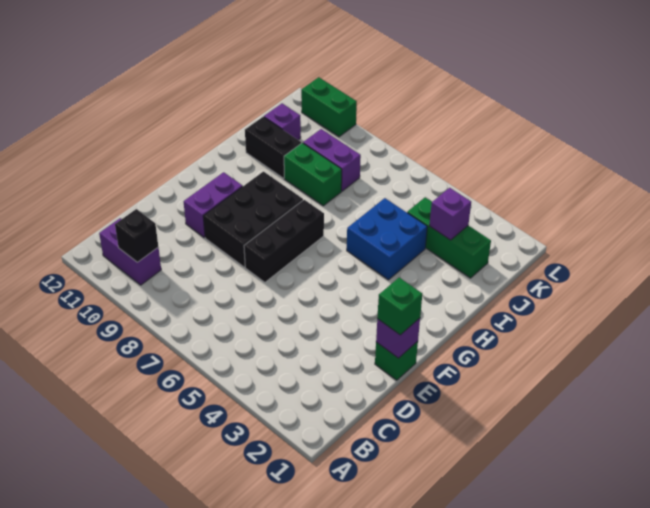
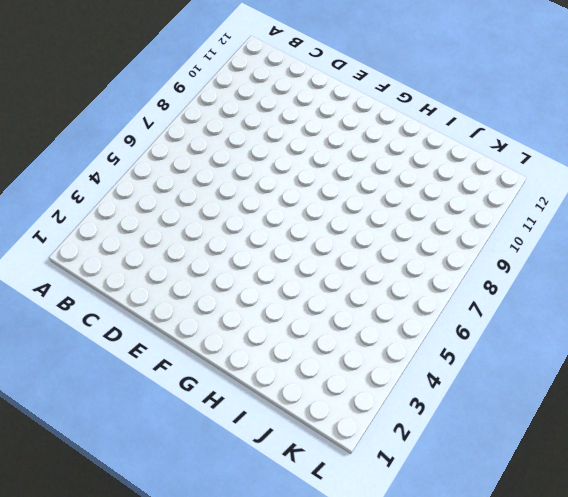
none -> purple 1x2 brick [99,218,161,285]
none -> green 1x1 brick [375,341,418,380]
none -> black 1x3 brick [244,200,324,282]

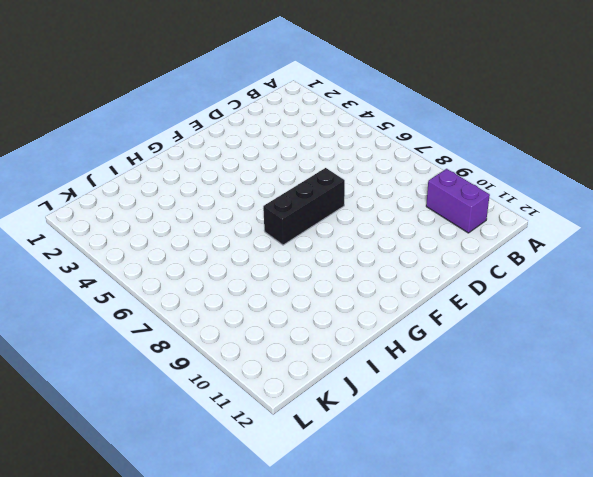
none -> green 1x1 brick [375,341,418,380]
none -> black 2x3 brick [203,172,303,267]
none -> purple 1x2 brick [184,172,243,237]

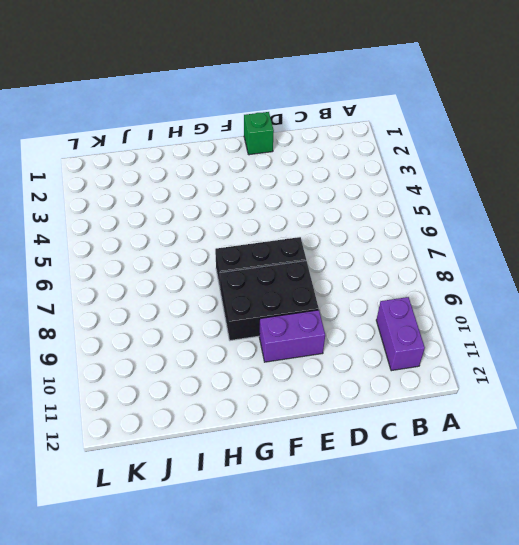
none -> blue 2x2 brick [347,198,427,280]
none -> green 1x2 brick [284,143,342,206]
none -> black 1x2 brick [245,117,301,178]

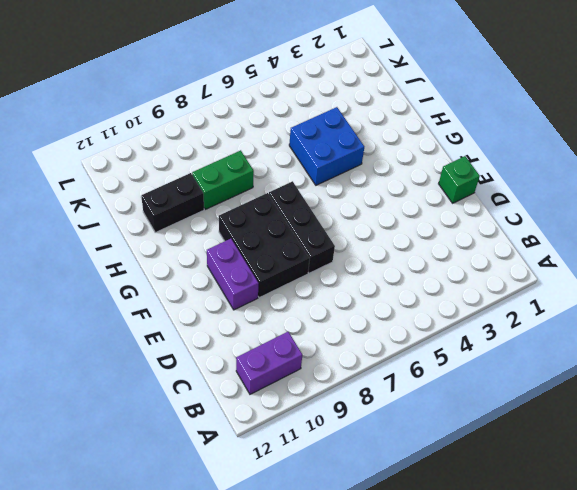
none -> green 1x3 brick [407,197,491,278]
none -> purple 1x2 brick [303,129,361,191]
none -> purple 1x1 brick [264,103,301,140]

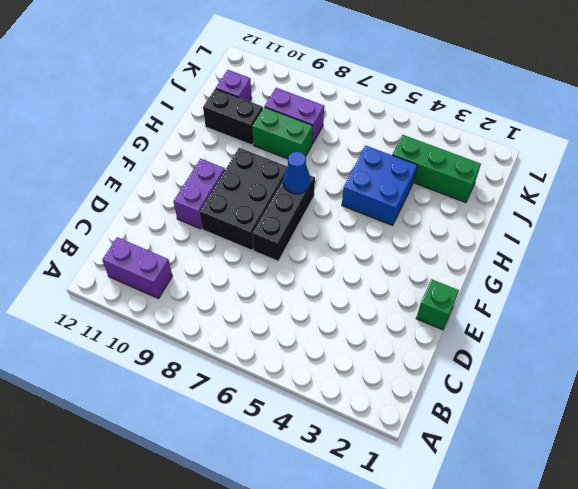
blue 1x1 cone [283,152,311,194] -> none
none -> green 1x2 brick [301,77,357,137]
none -> black 1x1 brick [115,209,158,262]
none -> purple 1x1 brick [376,318,420,358]

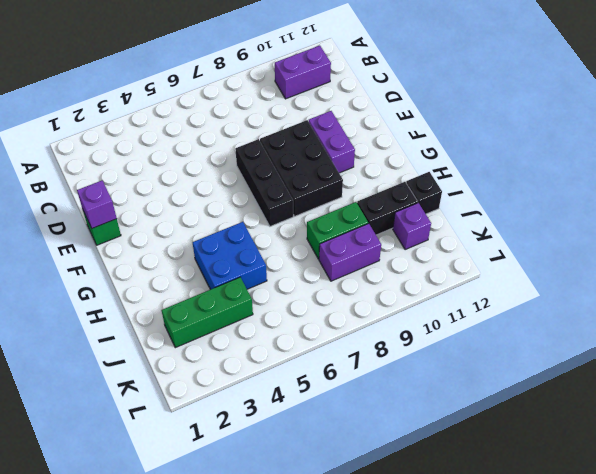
black 1x1 brick [406,172,442,214] -> black 1x1 brick moved to [115,209,158,262]
none -> green 1x2 brick [301,77,357,137]
none -> purple 1x1 brick [429,188,471,240]
none -> green 1x1 brick [377,278,422,335]

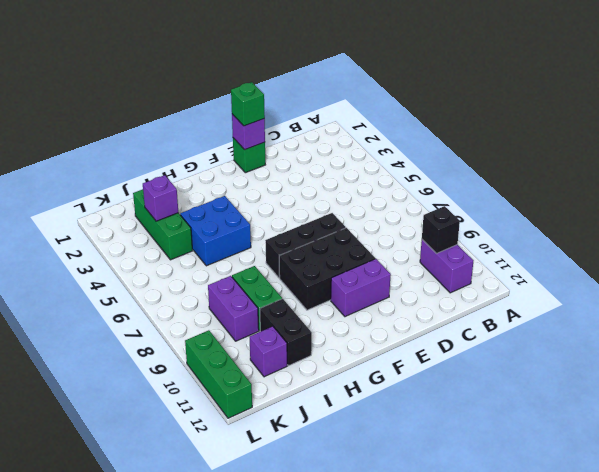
green 1x3 brick [185,330,252,418] -> green 1x2 brick [301,77,357,137]

